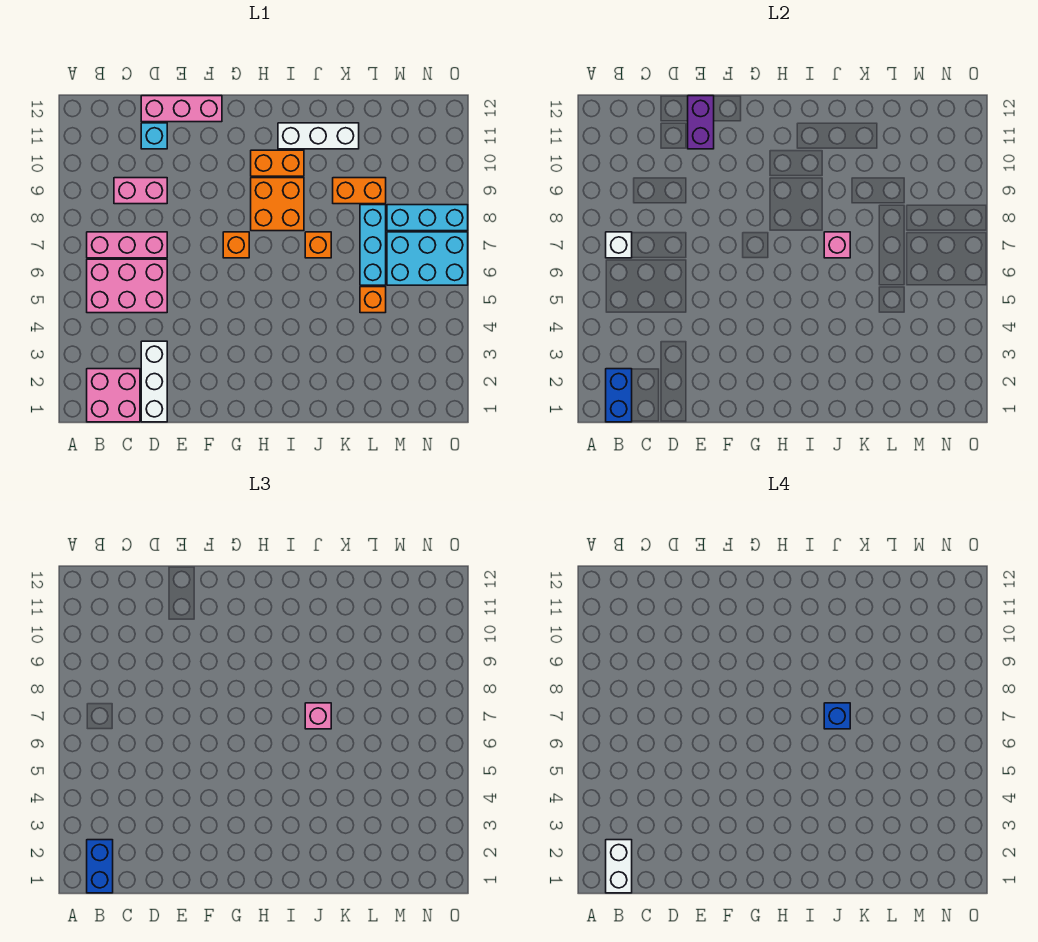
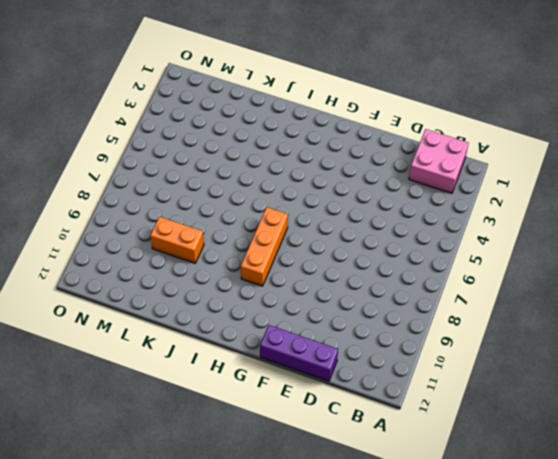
purple 1x3 brick [260,325,338,381] -> pink 1x3 brick [141,96,222,122]
orange 1x3 brick [241,207,288,286] -> orange 2x2 brick [251,178,304,231]
none -> pink 2x3 brick [87,259,167,313]
none -> pink 1x3 brick [87,232,167,258]
none -> pink 1x2 brick [114,178,167,204]

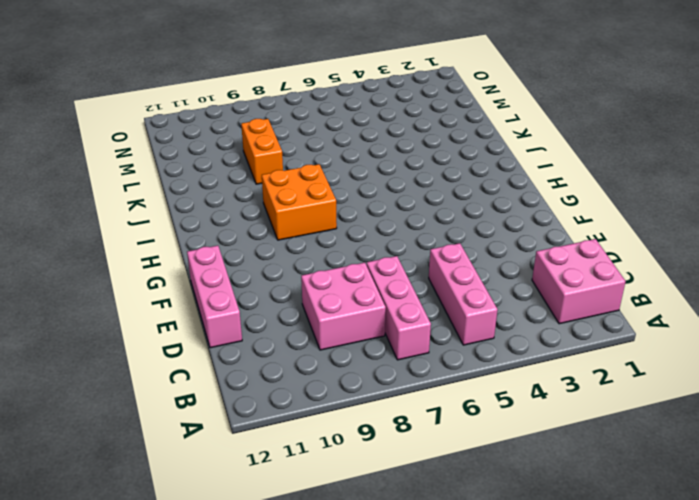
pink 1x3 brick [429,243,498,345] -> pink 2x3 brick [87,259,167,313]
pink 2x2 brick [301,262,386,350] -> pink 1x2 brick [114,178,167,204]
none -> white 1x3 brick [141,341,167,422]
none -> cyan 1x1 brick [141,123,167,149]
none -> orange 1x1 brick [223,232,249,258]

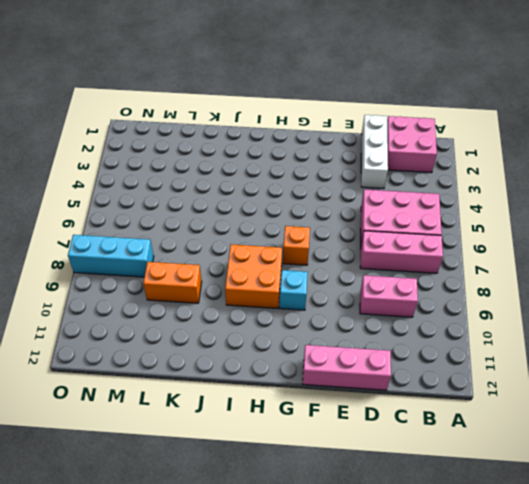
cyan 1x1 brick [280,270,308,310] -> cyan 1x1 brick moved to [141,123,167,149]
none -> orange 1x2 brick [251,150,304,176]
none -> white 1x3 brick [278,123,359,149]
none -> orange 1x1 brick [305,232,331,258]

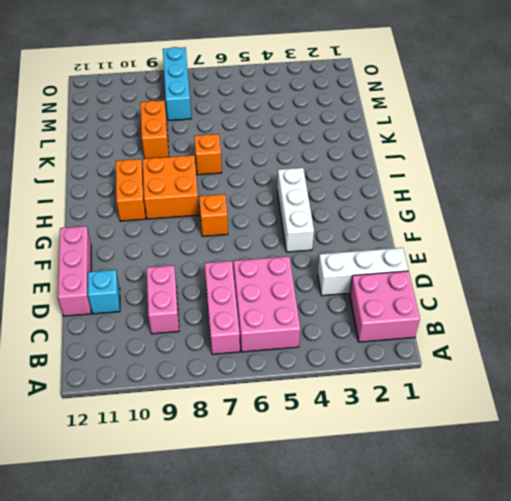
white 1x3 brick [277,168,314,252] -> white 1x3 brick moved to [278,123,359,149]
none -> orange 1x1 brick [360,287,386,313]
none -> cyan 1x3 brick [360,205,386,285]
none -> cyan 2x3 brick [387,232,468,285]

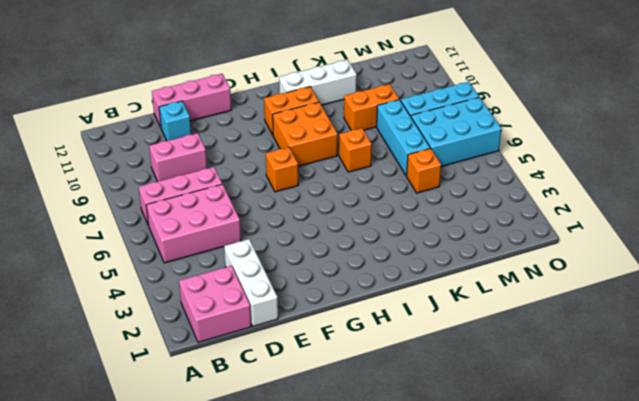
none -> blue 1x2 brick [606,369,632,422]
none -> white 1x1 brick [606,232,632,258]
none -> purple 1x2 brick [688,96,714,149]

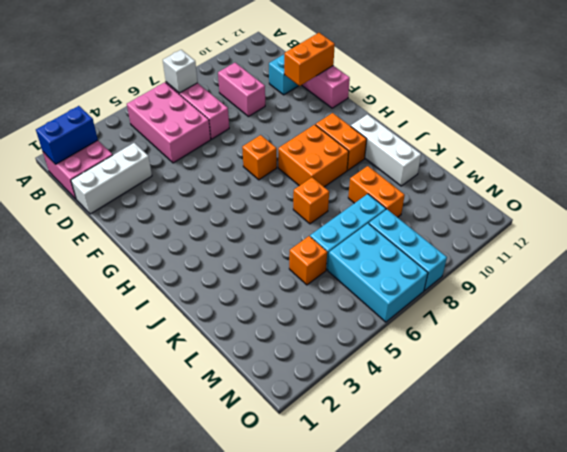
orange 1x2 brick [284,33,335,86] -> purple 1x2 brick [688,96,714,149]
none -> pink 1x1 brick [824,232,850,258]
none -> blue 1x2 brick [87,840,113,893]
none -> pink 1x1 brick [305,703,331,729]

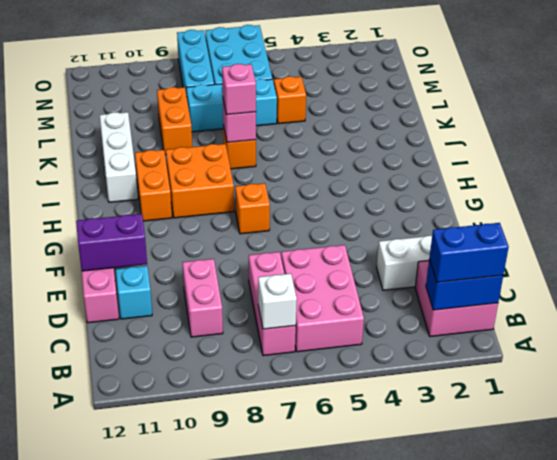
none -> white 1x2 brick [606,840,632,893]
none -> blue 1x1 brick [824,703,850,729]

